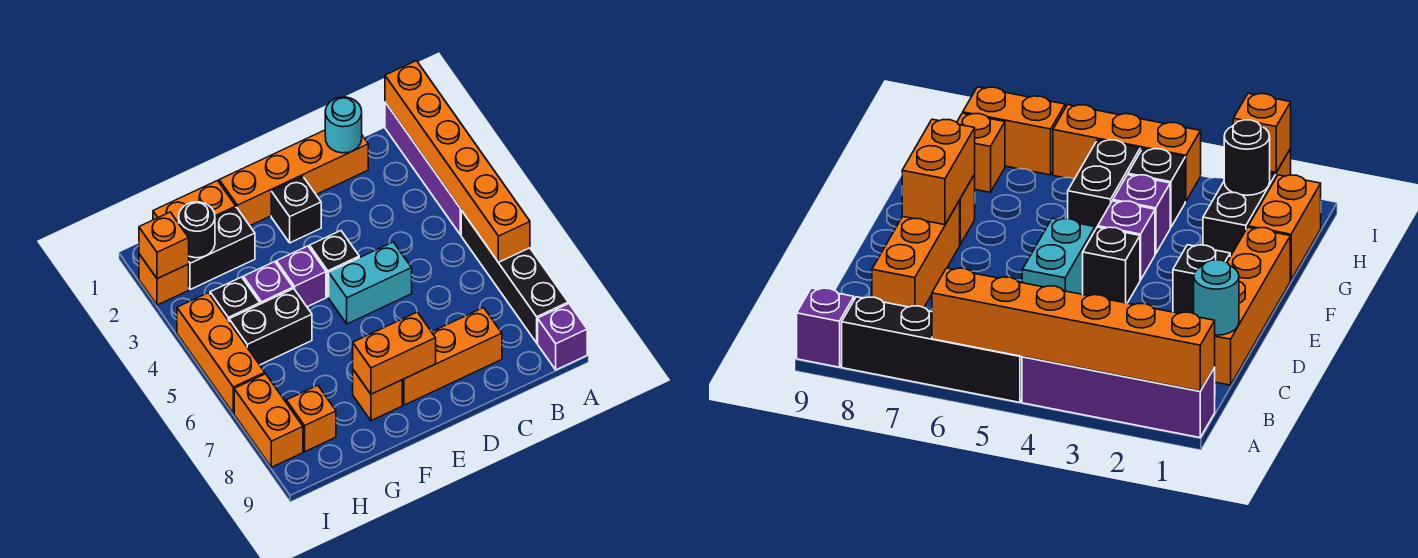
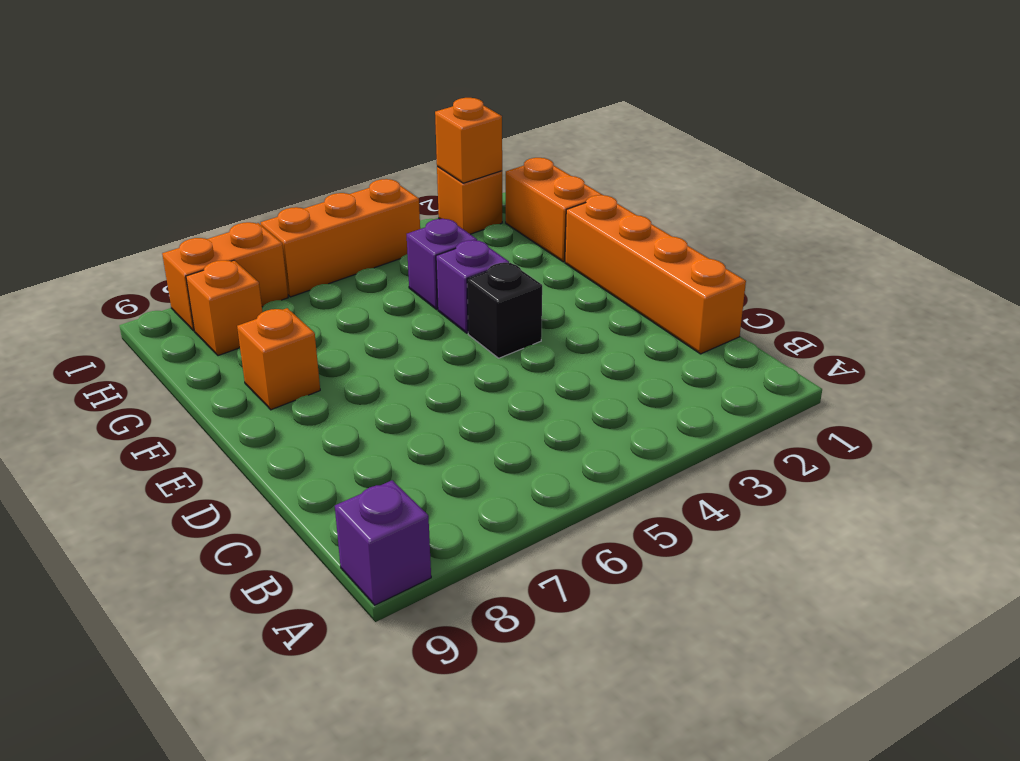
none -> purple 1x4 brick [385,102,461,235]
none -> black 1x4 brick [461,210,568,343]
none -> orange 1x3 brick [402,308,502,405]

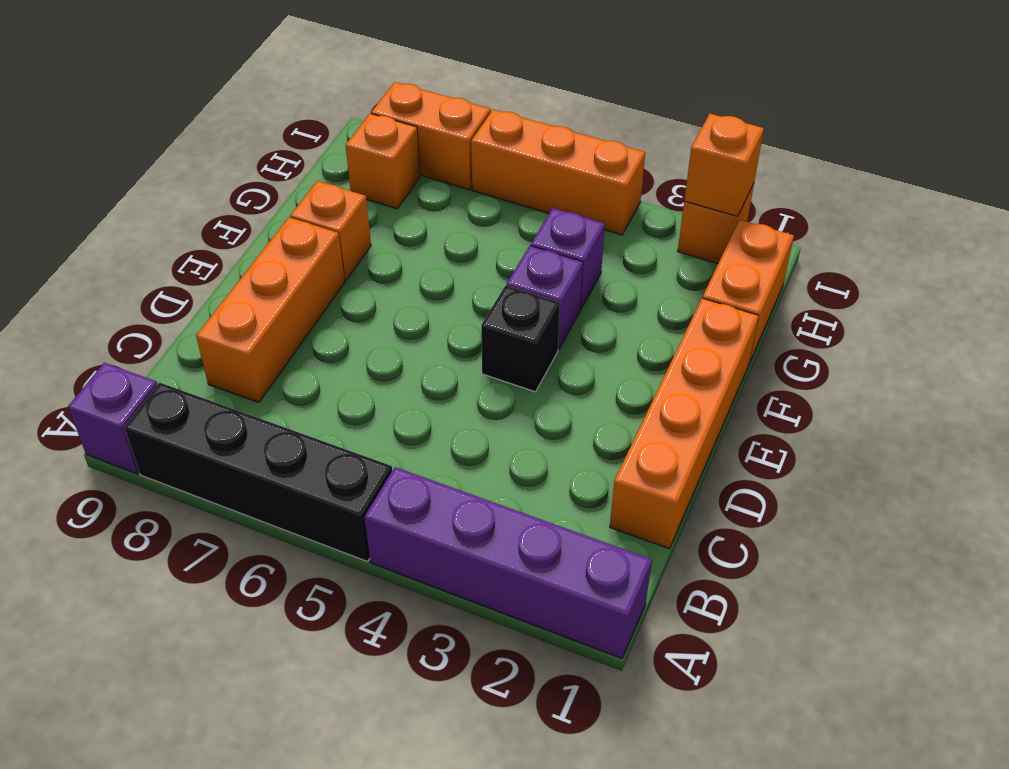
none -> cyan 1x2 brick [329,242,412,324]
none -> black 1x1 brick [271,177,321,243]
none -> black 1x2 brick [189,208,255,290]

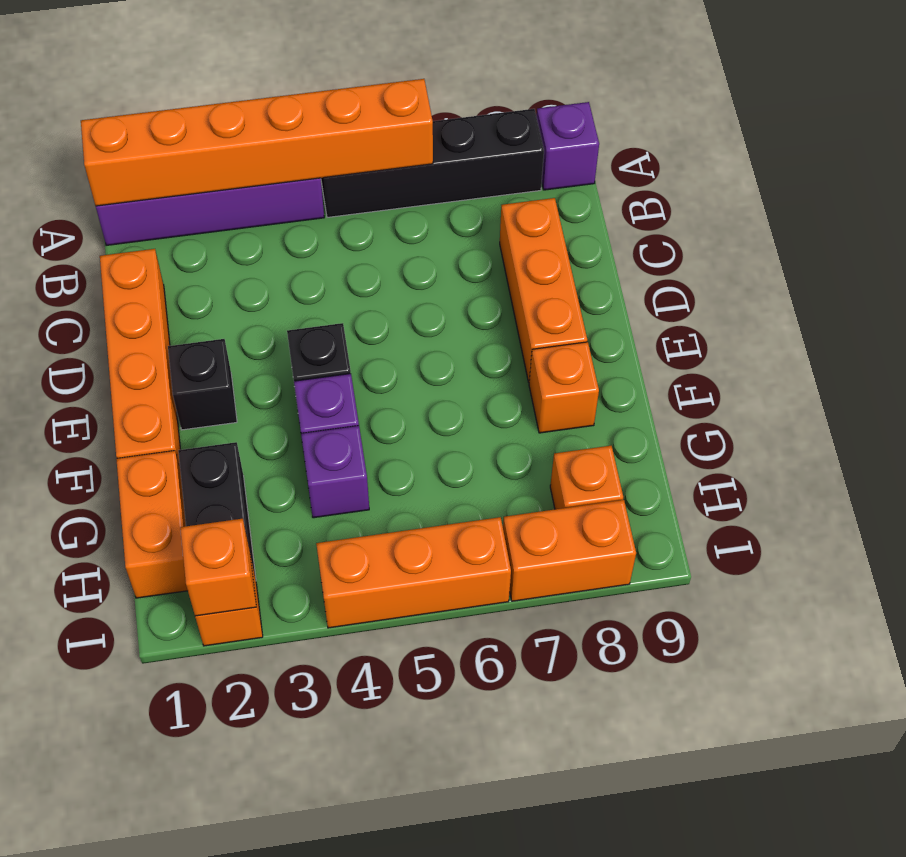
none -> cyan 1x2 brick [329,242,412,324]
none -> black 1x2 brick [229,289,312,365]
none -> black 1x1 brick [210,277,260,321]

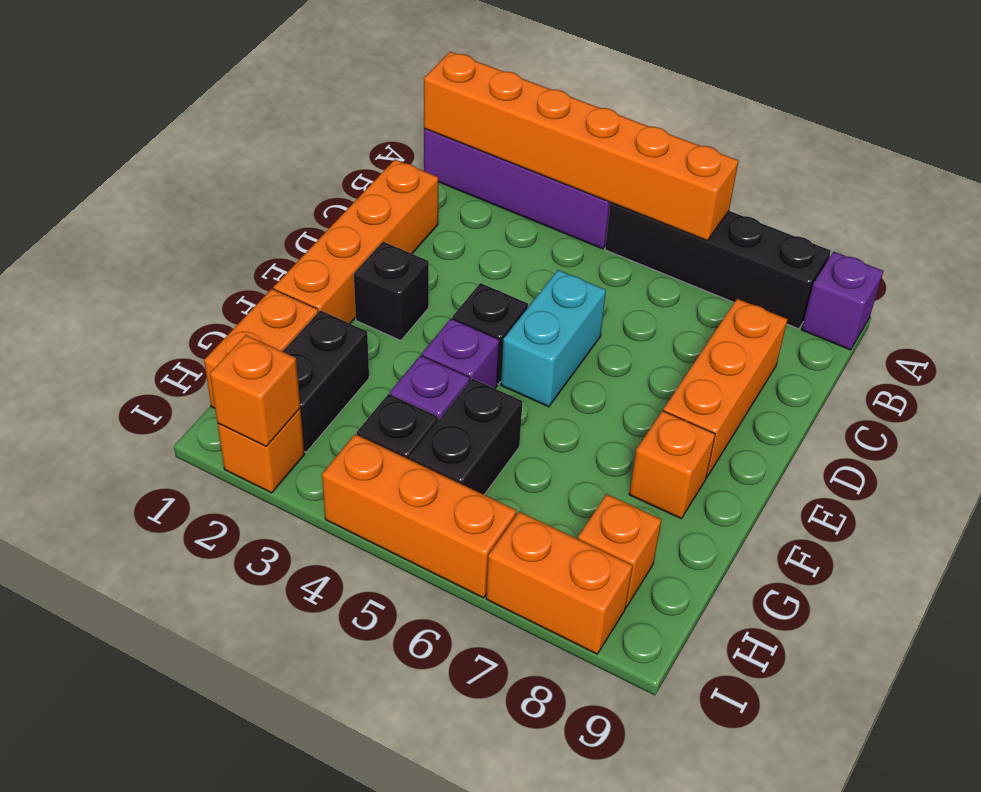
none -> cyan 1x1 round brick [325,97,362,153]
none -> orange 1x2 brick [353,312,436,394]
none -> black 1x1 round brick [179,202,215,258]

